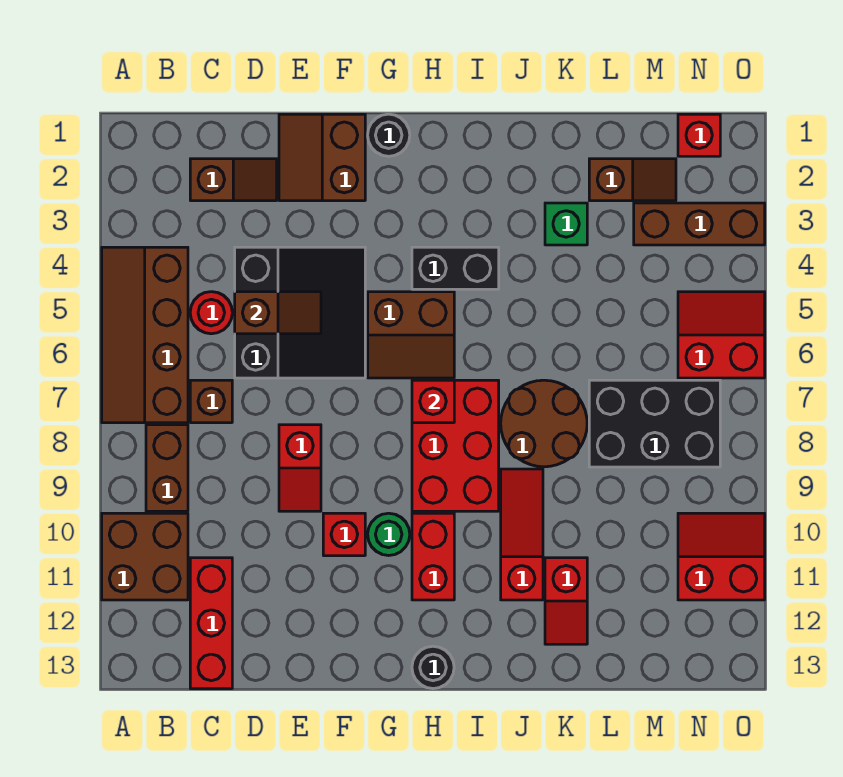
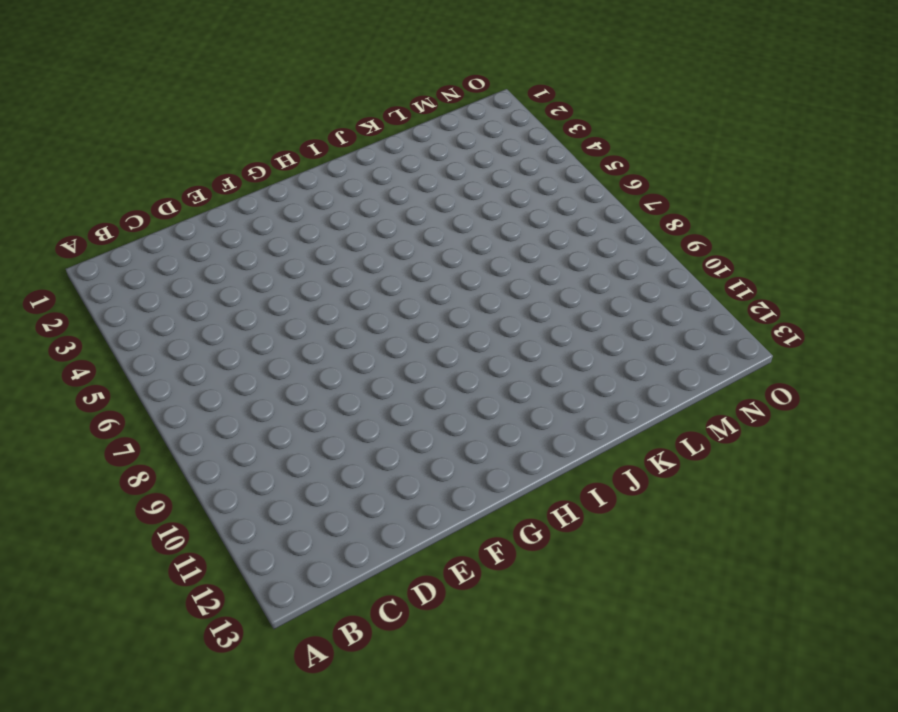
none -> brown 2x4 slope [102,247,188,423]
none -> brown 2x2 brick [102,513,188,600]
none -> brown 1x2 brick [146,425,188,511]
none -> brown 1x2 slope [190,159,277,201]

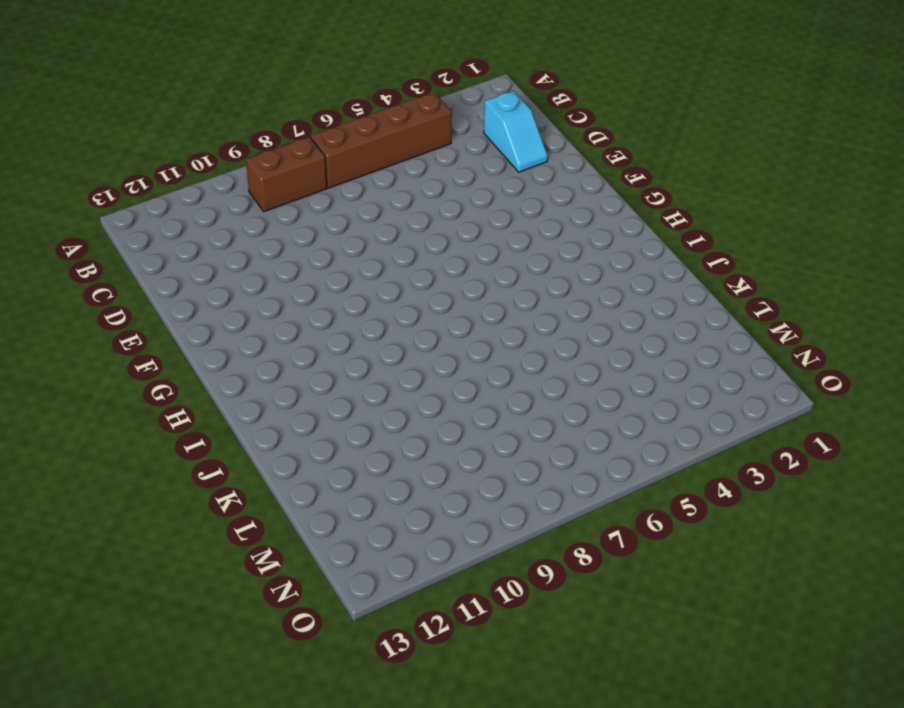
cyan 1x2 slope [484,91,548,172] -> brown 1x2 slope [190,159,277,201]
none -> brown 2x2 brick [102,513,188,600]
none -> red 1x1 round brick [190,292,232,334]
none -> brown 1x1 brick [190,380,232,423]
none -> red 1x3 brick [190,558,232,689]

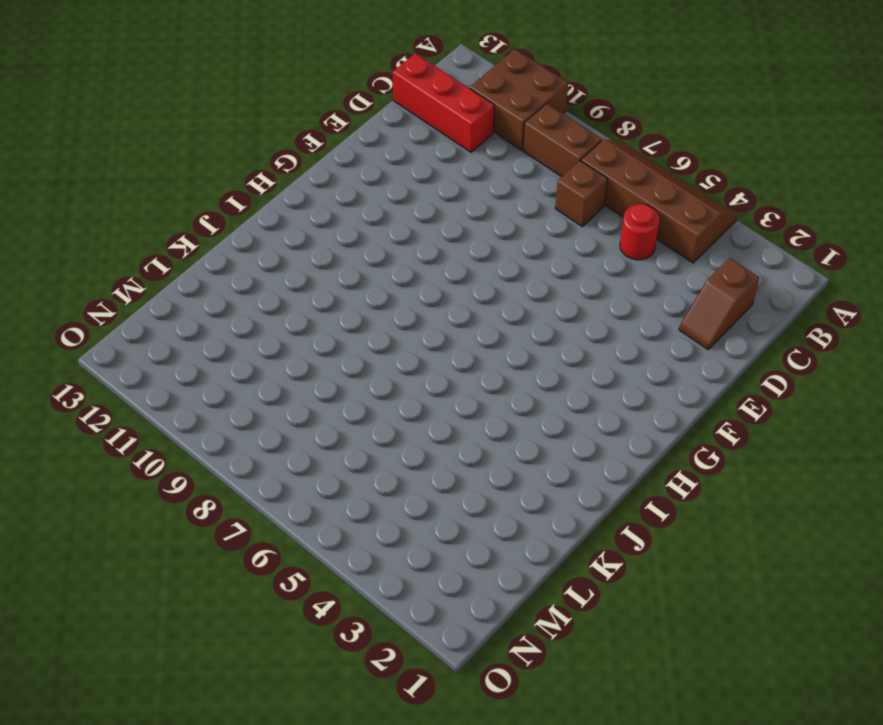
none -> black 3x3 slope [235,247,365,378]
none -> brown 2x2 slope [279,114,365,201]
none -> red 1x2 slope [279,425,321,511]
none -> red 1x1 brick [323,513,365,556]

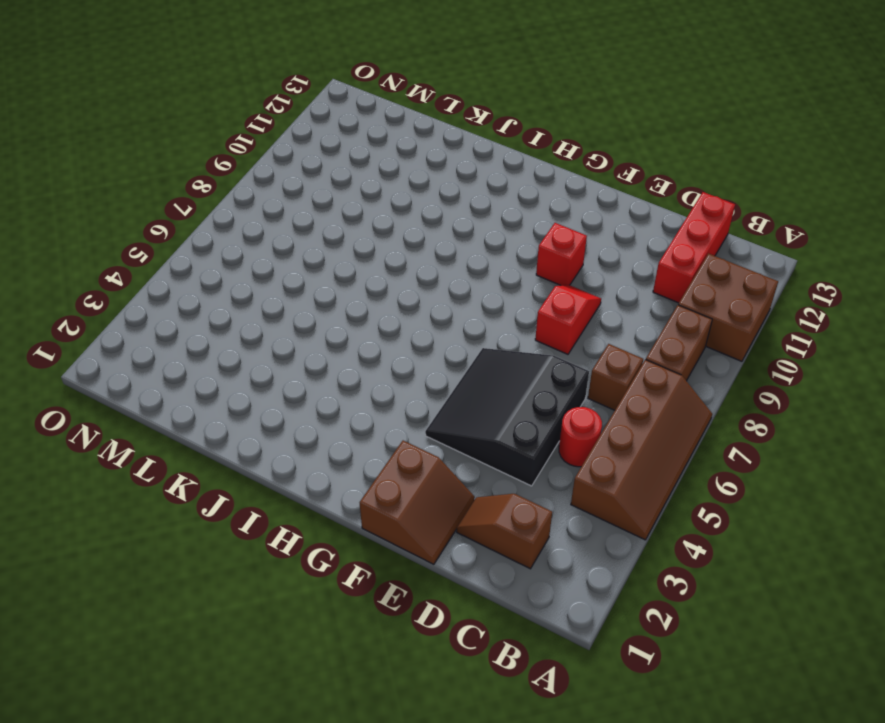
none -> black 1x1 round brick [368,114,410,156]
none -> brown 2x2 slope [368,292,454,378]
none -> green 1x1 round brick [368,513,410,556]
none -> black 1x2 brick [412,247,499,289]

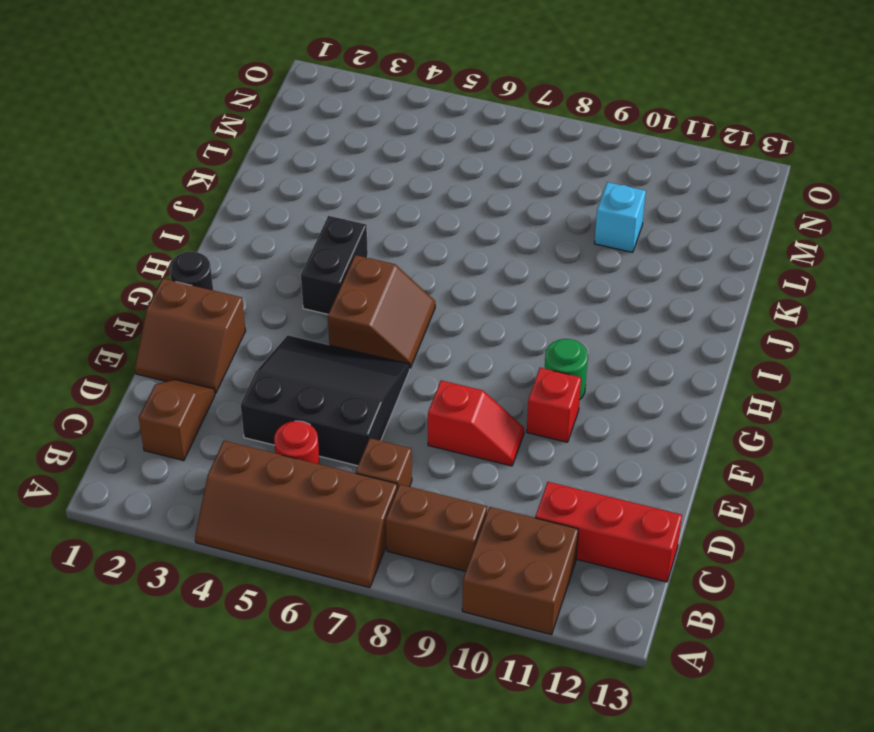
cyan 1x1 brick [594,182,646,253] -> none
none -> red 2x3 brick [412,380,499,511]
none -> red 1x2 brick [412,513,454,600]
none -> black 1x1 round brick [412,646,454,689]
none -> brown 2x2 round brick [501,380,587,467]

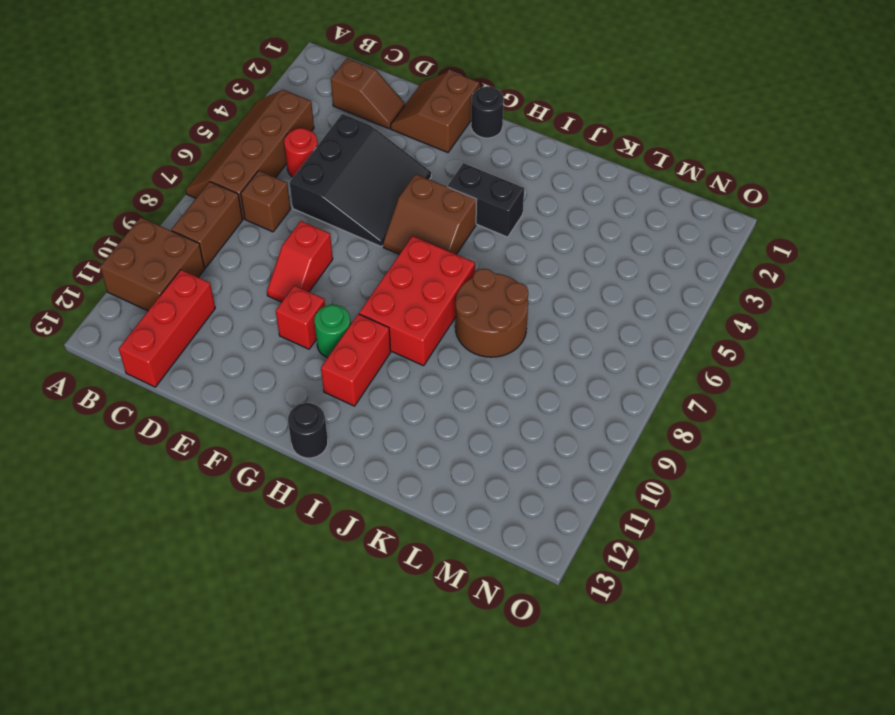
none -> red 1x3 slope [501,469,543,600]
none -> green 1x1 brick [545,203,587,245]
none -> red 1x2 slope [545,558,587,644]
none -> brown 1x2 slope [589,159,676,201]

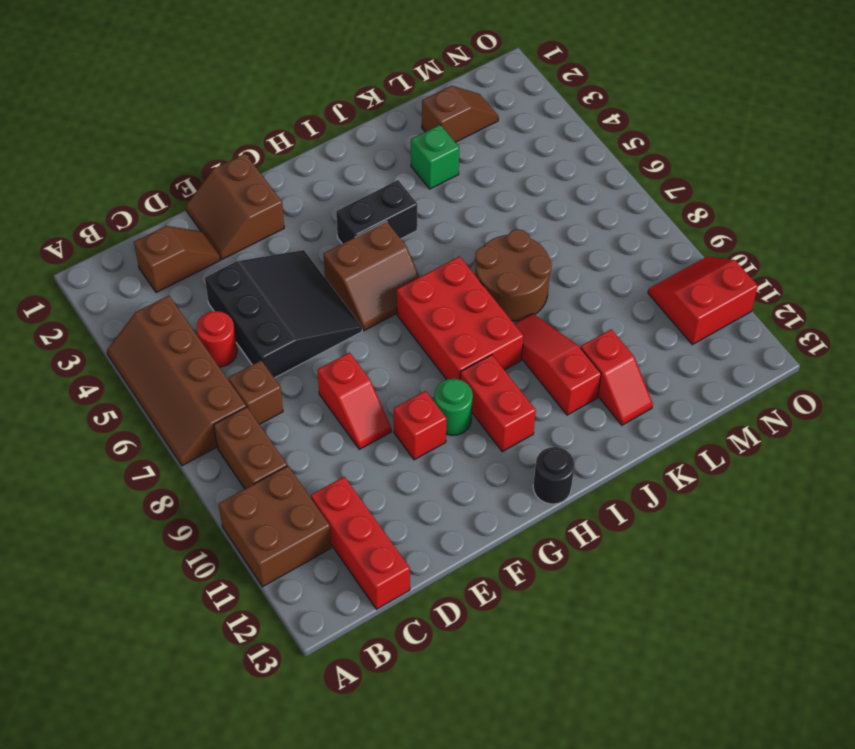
none -> black 1x1 round brick [368,114,410,156]
none -> black 2x3 brick [589,380,720,467]
none -> brown 1x3 brick [634,203,765,245]
none -> red 1x1 brick [678,114,720,156]

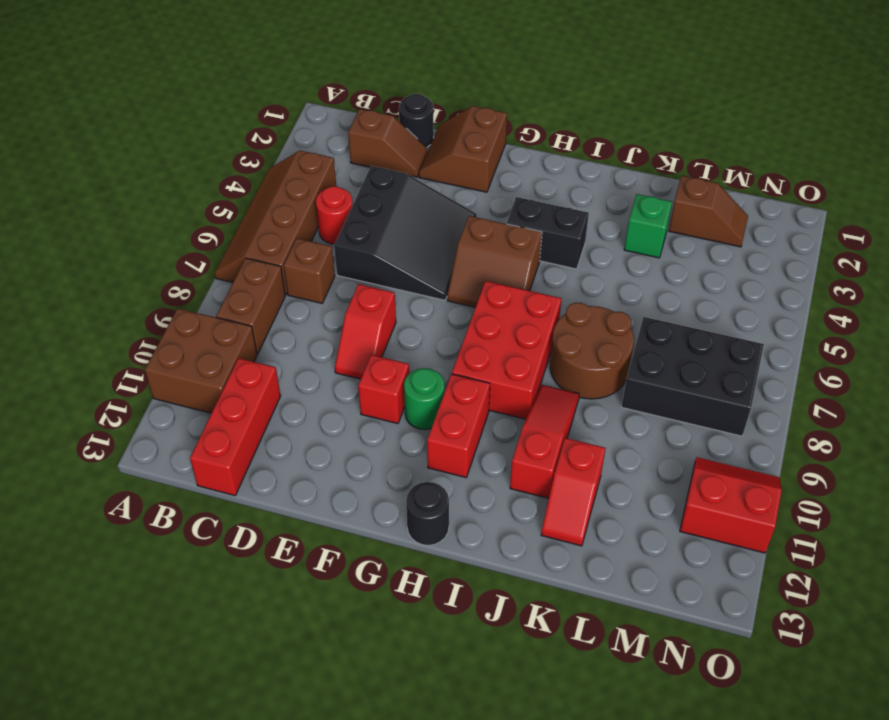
black 1x1 round brick [399,94,434,148] -> black 1x1 round brick moved to [368,114,410,156]
none -> brown 1x3 brick [634,203,765,245]
none -> red 1x1 brick [678,114,720,156]
none -> red 2x2 slope [678,292,765,378]
none -> brown 1x2 slope [235,292,321,334]

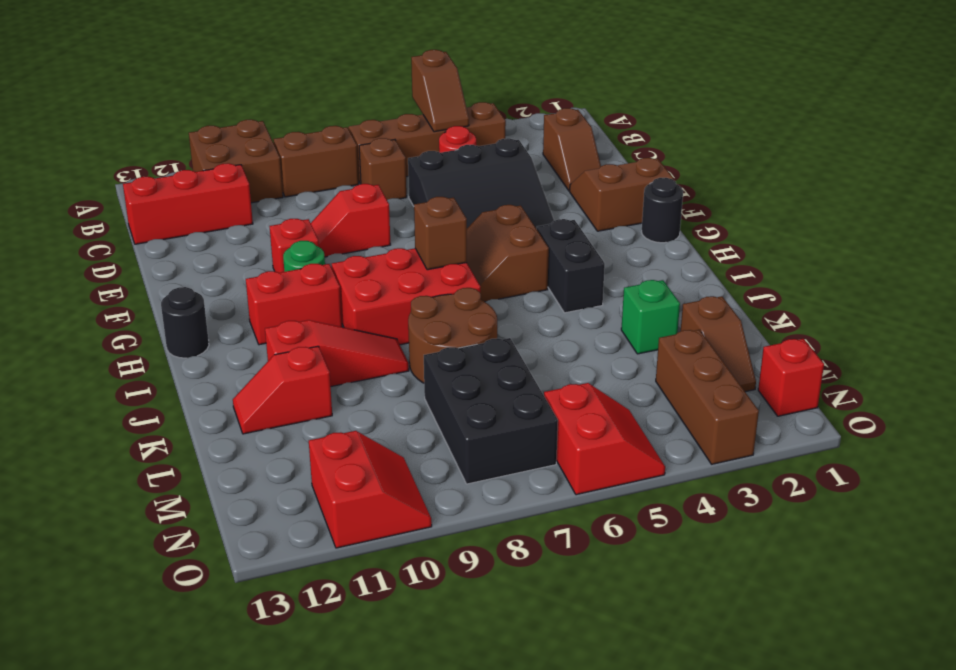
brown 1x2 slope [411,50,469,132] -> brown 1x2 slope moved to [235,292,321,334]
brown 1x1 brick [414,197,467,270] -> red 1x1 brick [412,380,454,423]

